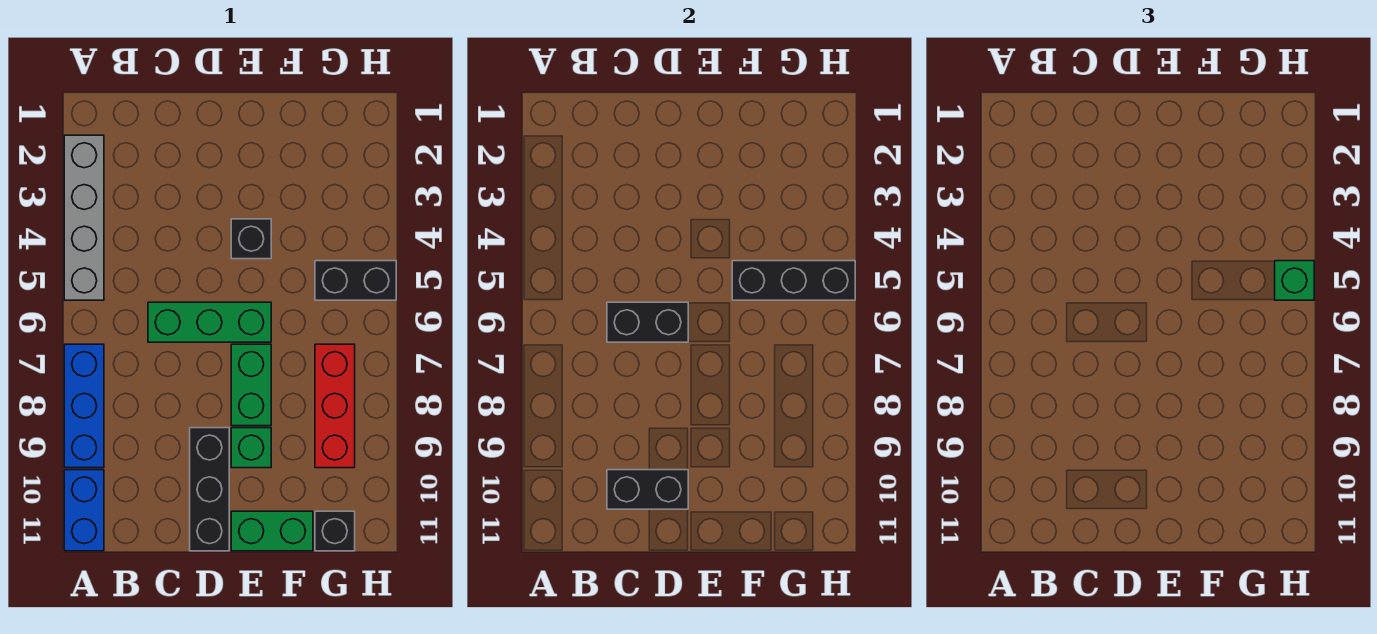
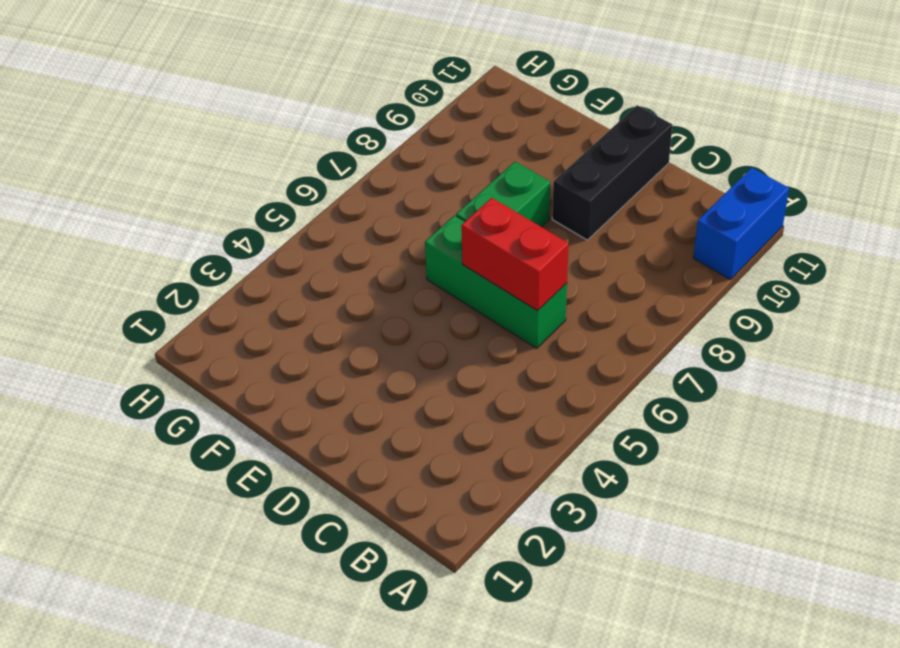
red 1x2 brick [461,198,569,311] -> black 1x2 brick [607,302,688,342]
none -> grey 1x4 brick [64,135,104,300]
none -> blue 1x3 brick [64,344,104,468]
none -> black 1x1 brick [231,219,271,259]

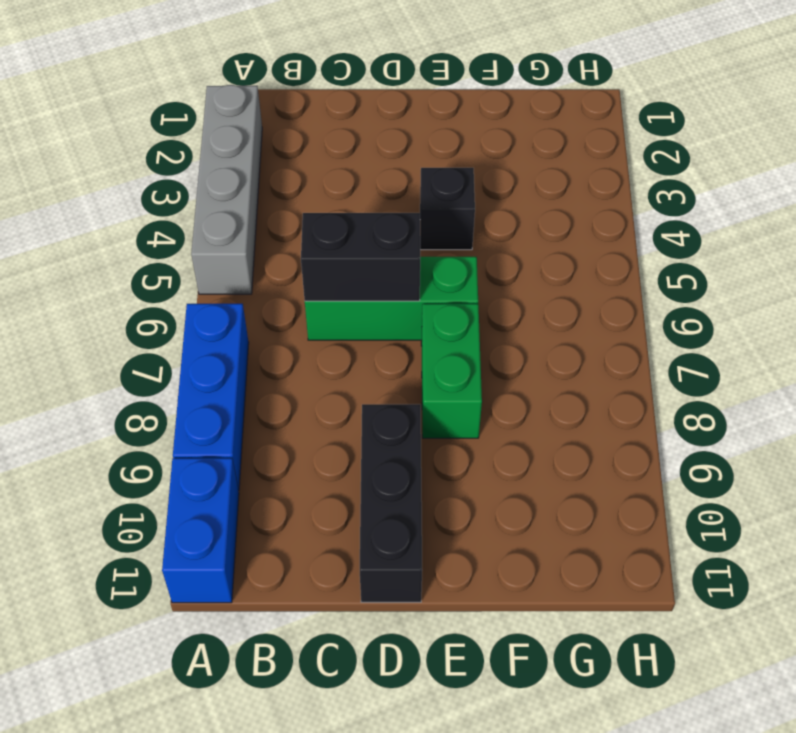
none -> green 1x1 brick [231,428,271,468]
none -> green 1x2 brick [231,511,313,551]
none -> black 1x2 brick [315,261,396,300]

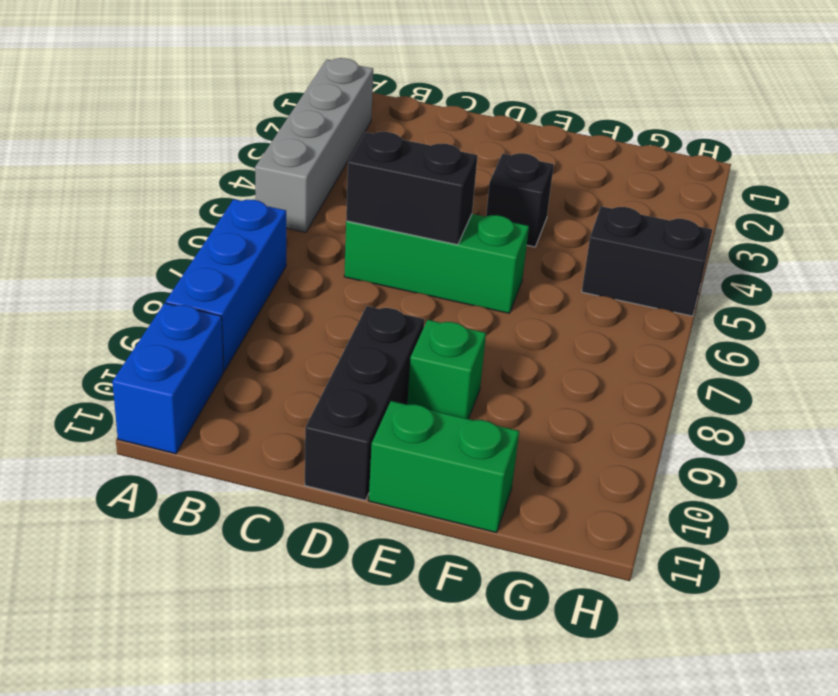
none -> green 1x2 brick [231,344,271,426]
none -> red 1x3 brick [315,344,355,468]
none -> black 1x1 brick [315,511,355,551]

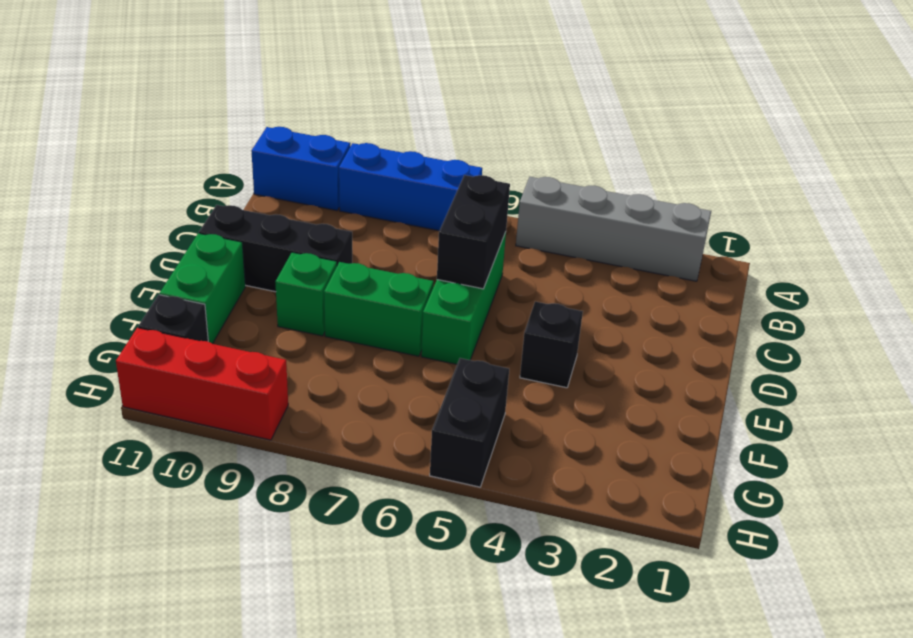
red 1x3 brick [116,328,288,440] -> red 1x3 brick moved to [315,344,355,468]
none -> black 1x2 brick [607,470,688,509]
none -> black 1x3 brick [732,261,855,300]
none -> green 1x1 brick [1275,261,1314,300]

